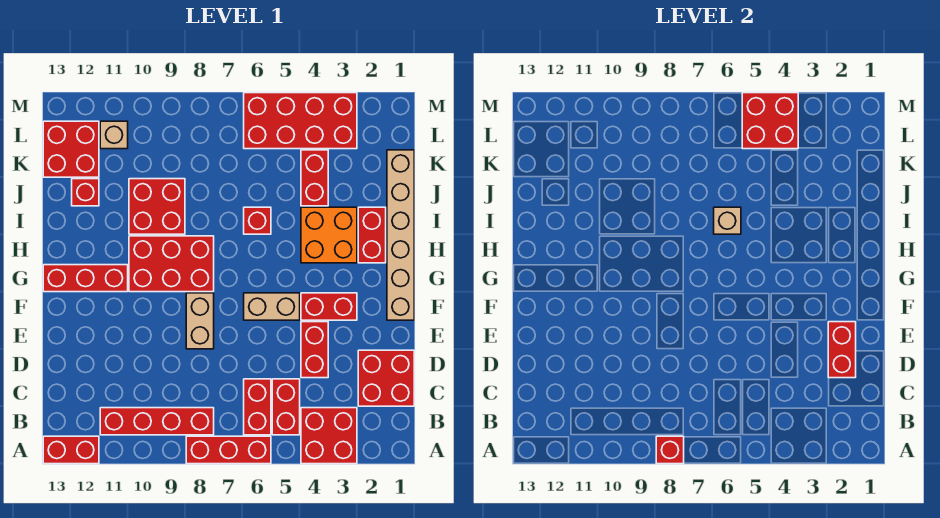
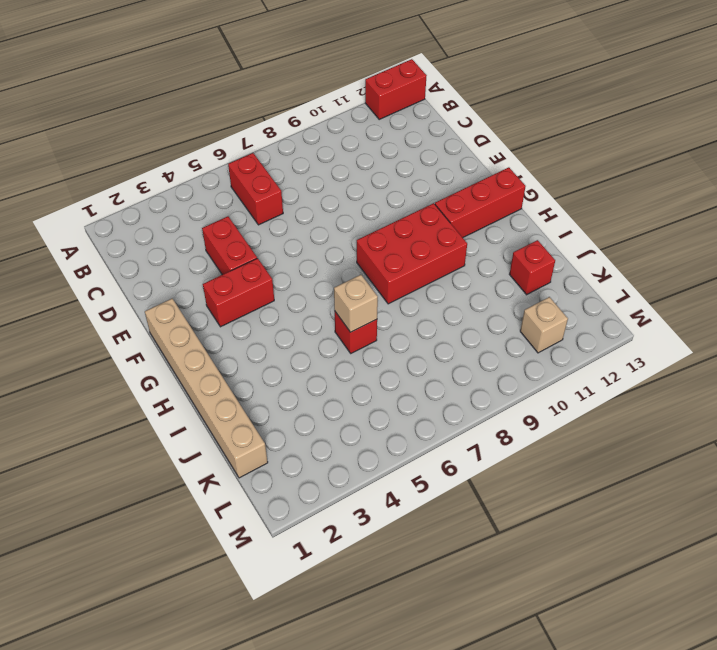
none -> red 2x2 brick [301,408,357,464]
none -> red 1x3 brick [186,436,271,464]
none -> red 1x2 brick [272,379,300,435]

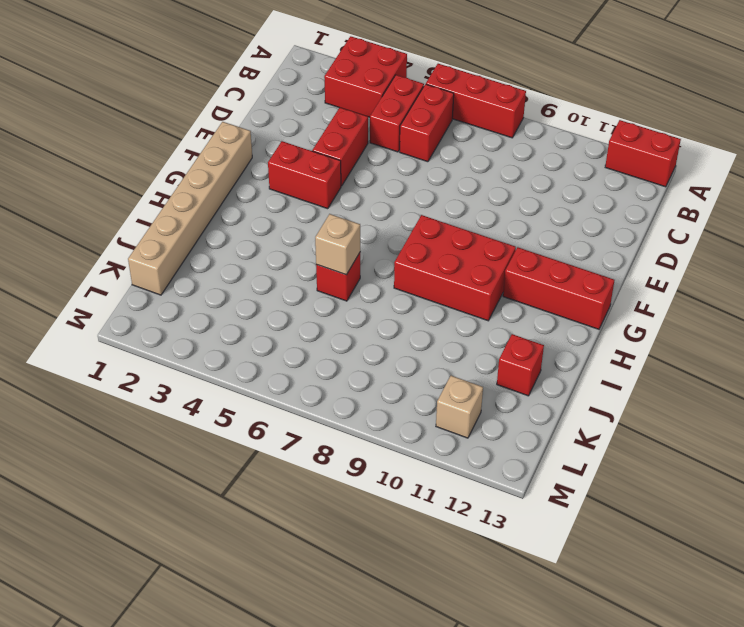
none -> red 1x4 brick [100,408,214,435]
none -> red 2x2 brick [358,350,414,406]
none -> tan 1x2 brick [186,293,214,349]

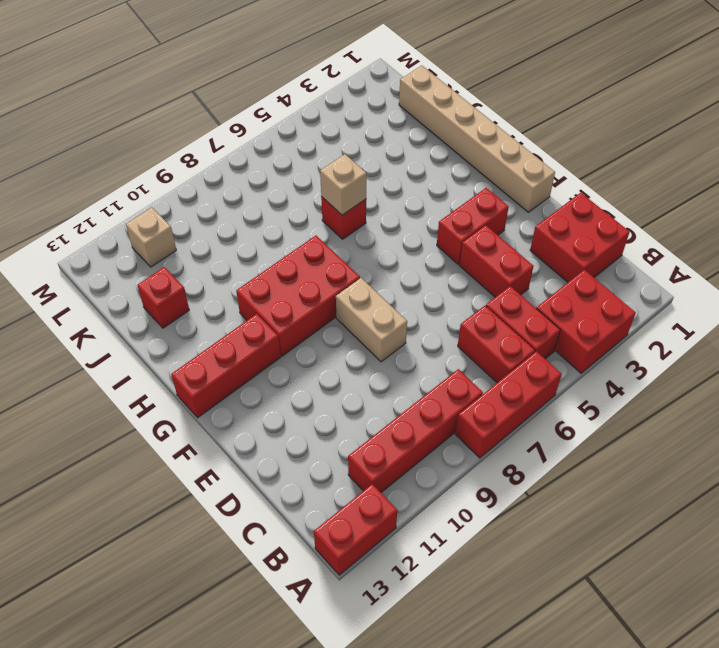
none -> tan 1x2 brick [244,293,300,320]
none -> red 1x2 brick [358,207,386,263]
none -> orange 2x2 brick [301,207,357,263]

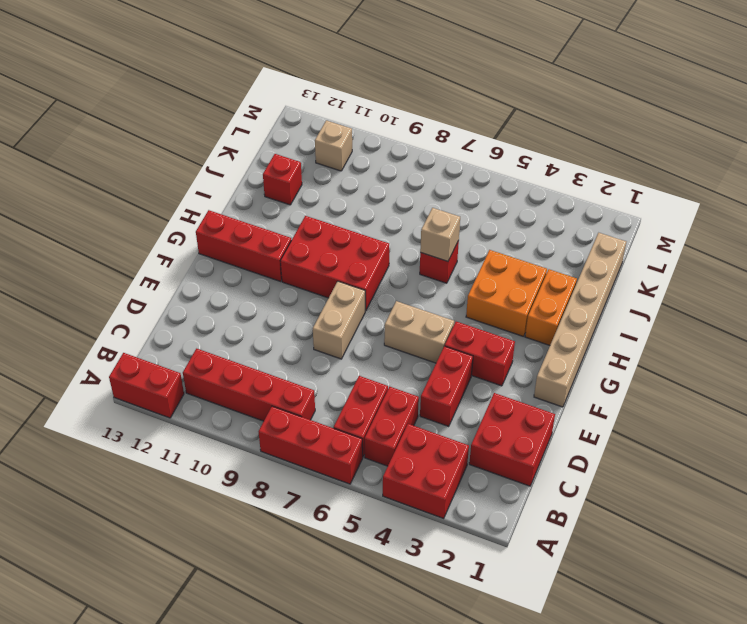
orange 1x2 brick [525,269,577,345] -> red 1x2 brick [358,207,386,263]
none -> red 2x2 brick [129,179,185,234]
none -> red 1x2 brick [301,150,328,206]
none -> red 2x2 brick [43,121,99,177]

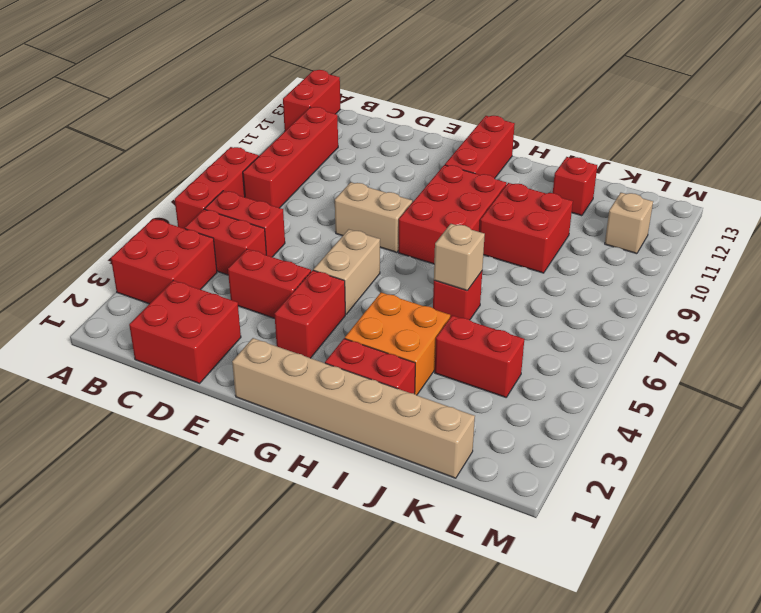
none -> red 2x2 brick [43,121,99,177]
none -> red 2x4 brick [244,93,357,149]
none -> red 1x1 brick [656,436,684,464]

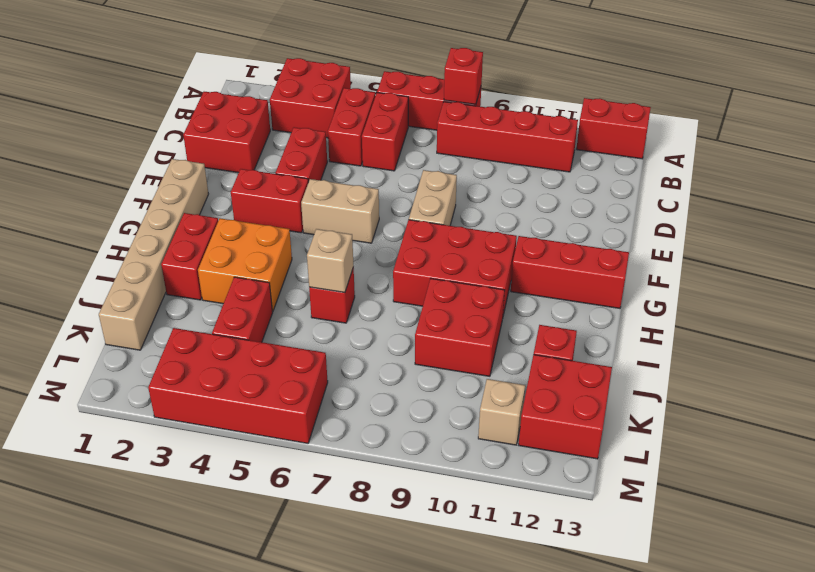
none -> red 1x2 brick [828,322,856,378]
none -> red 2x2 brick [742,93,798,149]

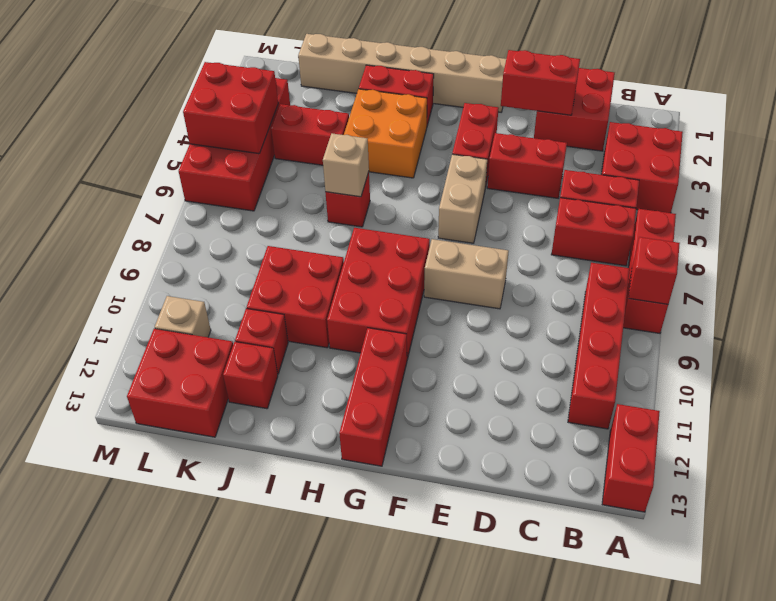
red 1x1 brick [235,308,288,374] -> none

